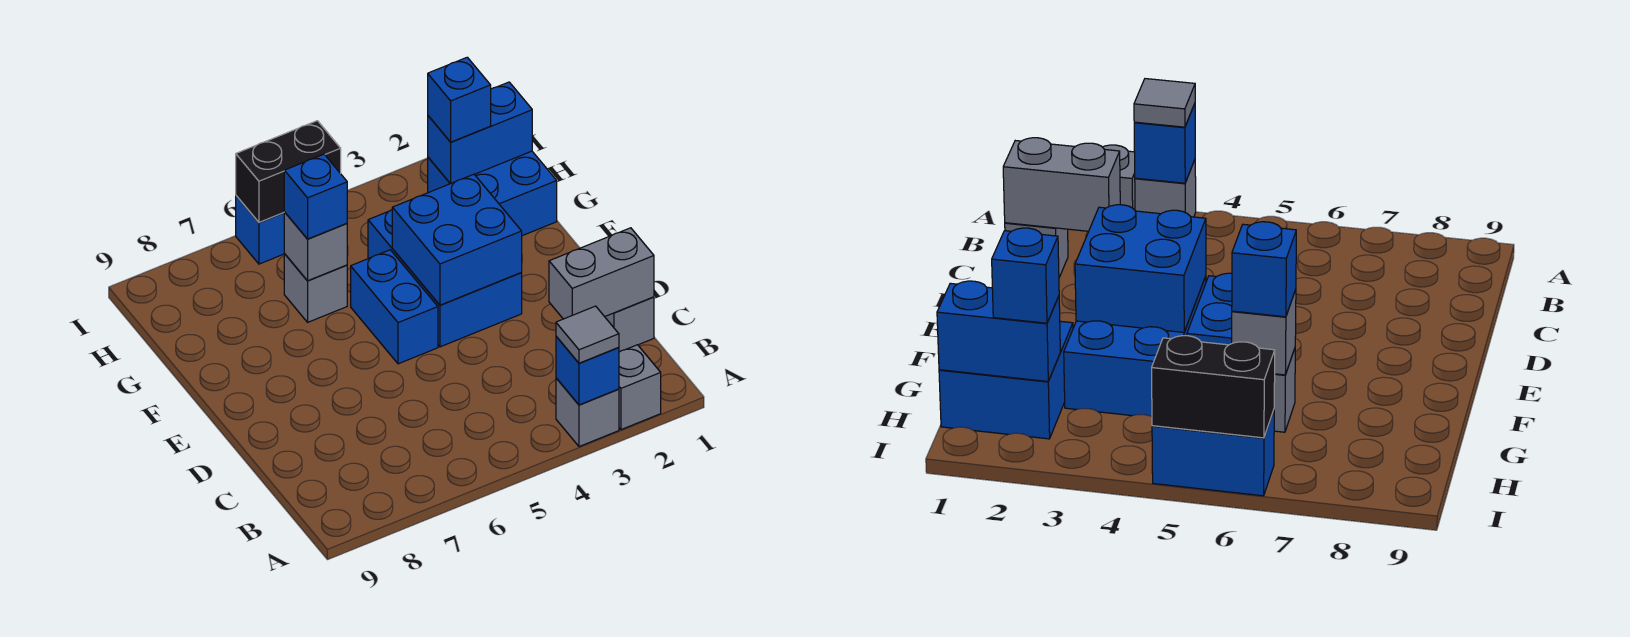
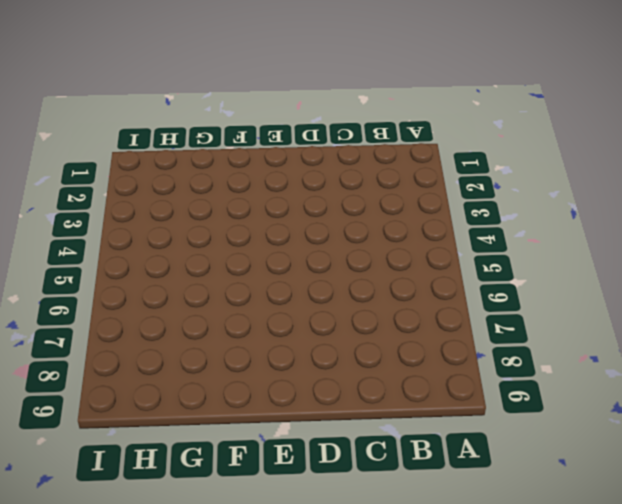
none -> grey 1x1 brick [619,345,661,430]
none -> grey 1x1 brick [556,378,619,447]
none -> grey 1x1 brick [605,297,654,352]

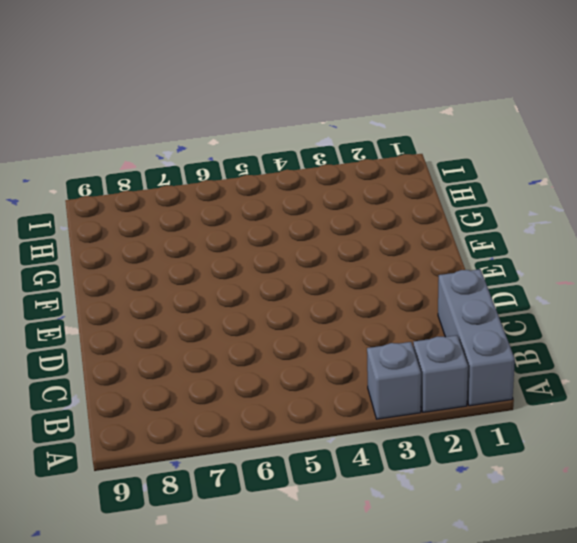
grey 1x3 brick [438,269,515,406] -> grey 1x1 brick [605,297,654,352]
none -> blue 2x3 brick [368,210,522,347]
none -> blue 1x2 brick [351,250,438,364]
none -> blue 2x2 brick [428,151,557,236]

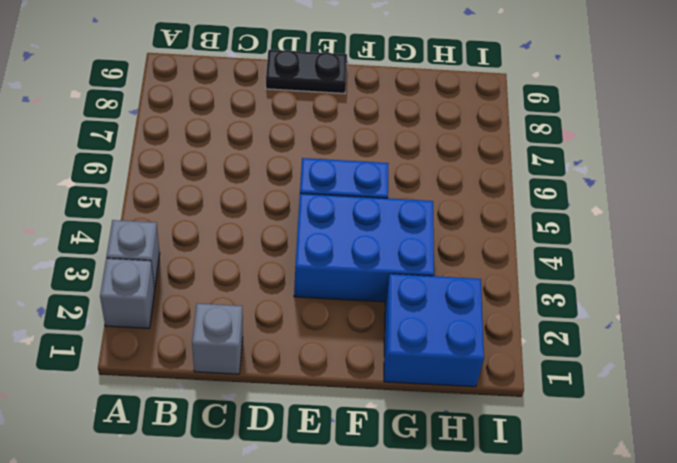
black 1x2 plate [266,50,347,94] -> none
none -> grey 1x1 brick [284,254,347,322]
none -> blue 1x2 brick [236,196,285,264]
none -> blue 1x1 brick [556,336,619,405]

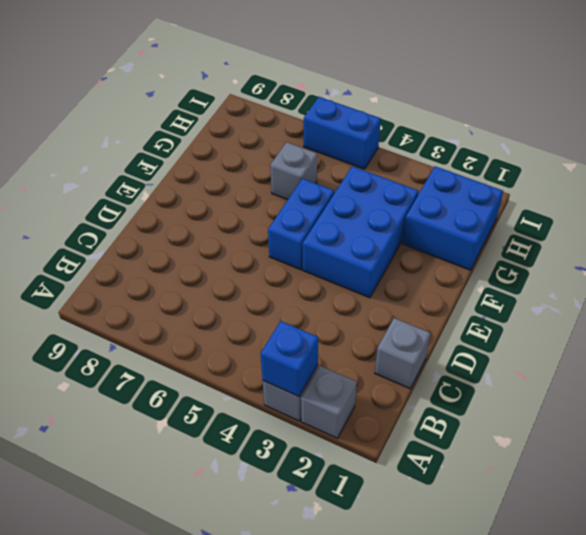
none -> grey 1x2 brick [549,228,654,319]
none -> blue 2x2 brick [392,174,522,305]
none -> grey 1x1 brick [284,212,347,281]

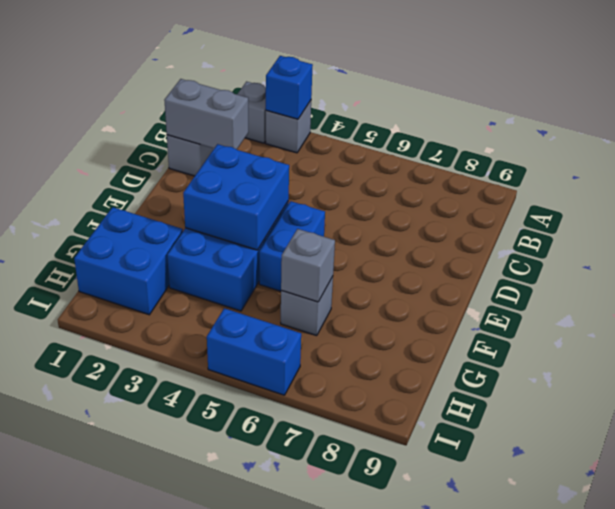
none -> blue 1x2 brick [428,82,532,184]
none -> black 1x2 brick [236,121,341,222]
none -> grey 1x1 tile [556,306,619,363]

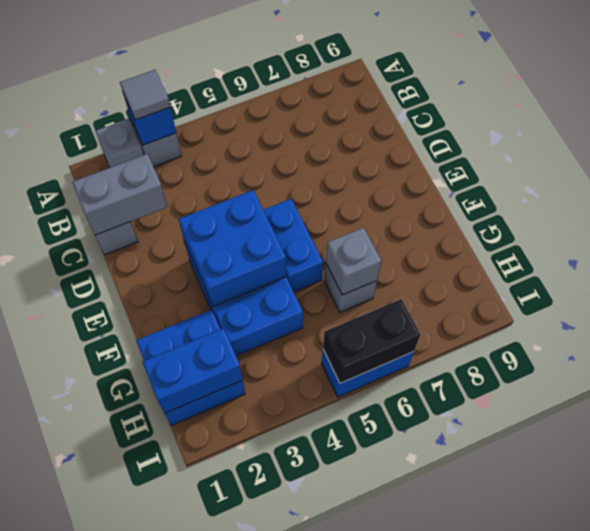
none -> blue 1x1 brick [284,154,347,239]
none -> blue 1x1 brick [428,57,491,142]

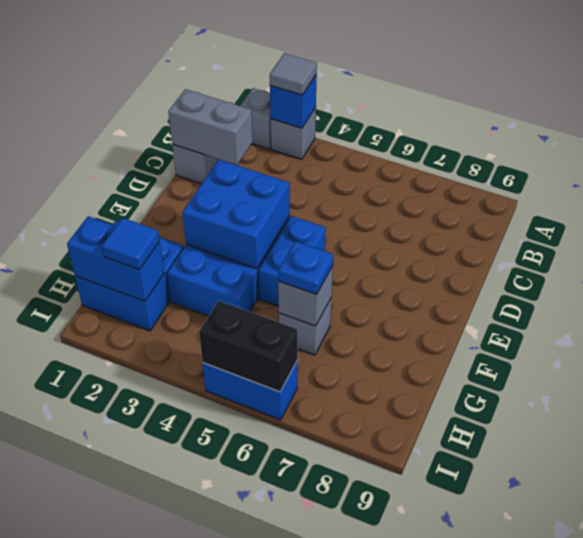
blue 1x1 plate [278,241,333,295] -> blue 1x1 brick [284,154,347,239]
blue 1x1 tile [102,218,159,270] -> blue 1x1 brick [428,57,491,142]

